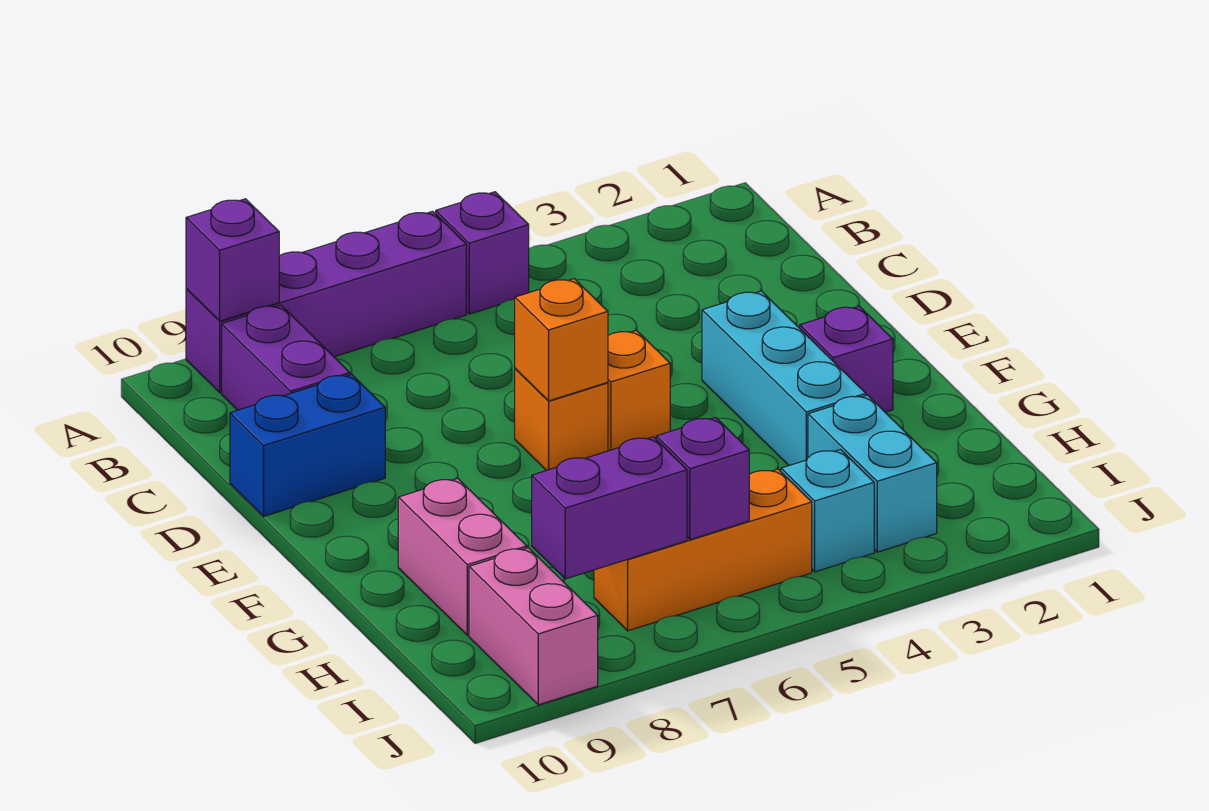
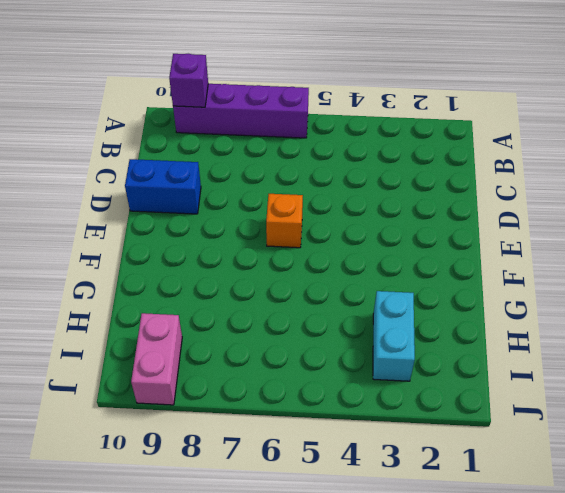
none -> purple 1x1 brick [436,192,529,314]
none -> purple 1x2 brick [222,305,350,410]
none -> cyan 1x3 brick [702,291,866,465]

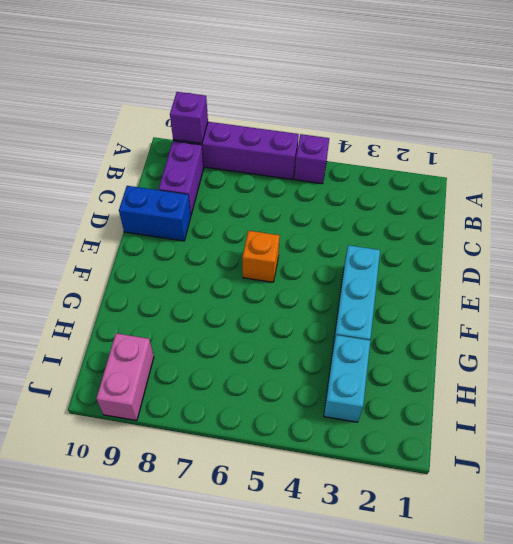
none -> orange 1x1 brick [608,331,670,451]
none -> purple 1x1 brick [800,306,893,412]
none -> pink 1x2 brick [398,478,527,635]

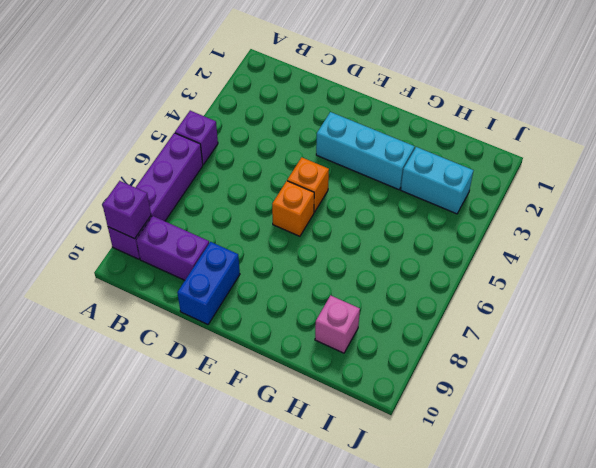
pink 1x1 brick [315,295,360,353] -> pink 1x2 brick [398,478,527,635]
none -> purple 1x1 brick [800,306,893,412]
none -> cyan 1x1 brick [781,450,874,572]
none -> orange 1x3 brick [594,469,812,631]

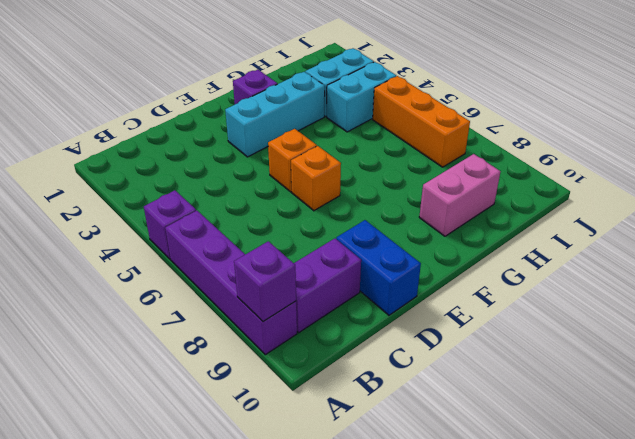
cyan 1x2 brick [327,62,396,132] -> cyan 1x1 brick [781,450,874,572]
none -> pink 1x2 brick [469,548,598,705]
none -> orange 1x1 brick [515,279,608,401]
none -> purple 1x1 brick [656,417,749,540]

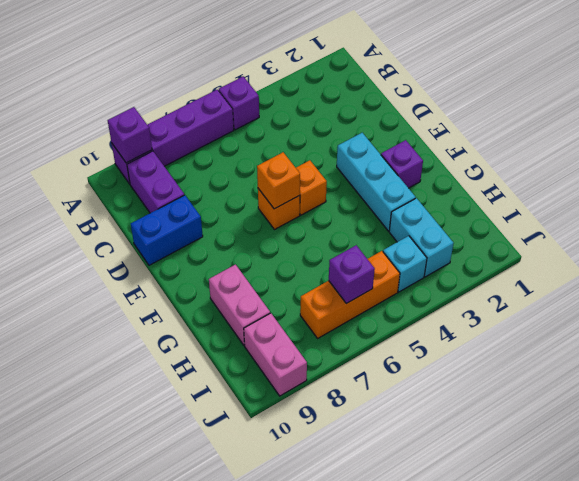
none -> purple 1x2 brick [532,437,687,579]

